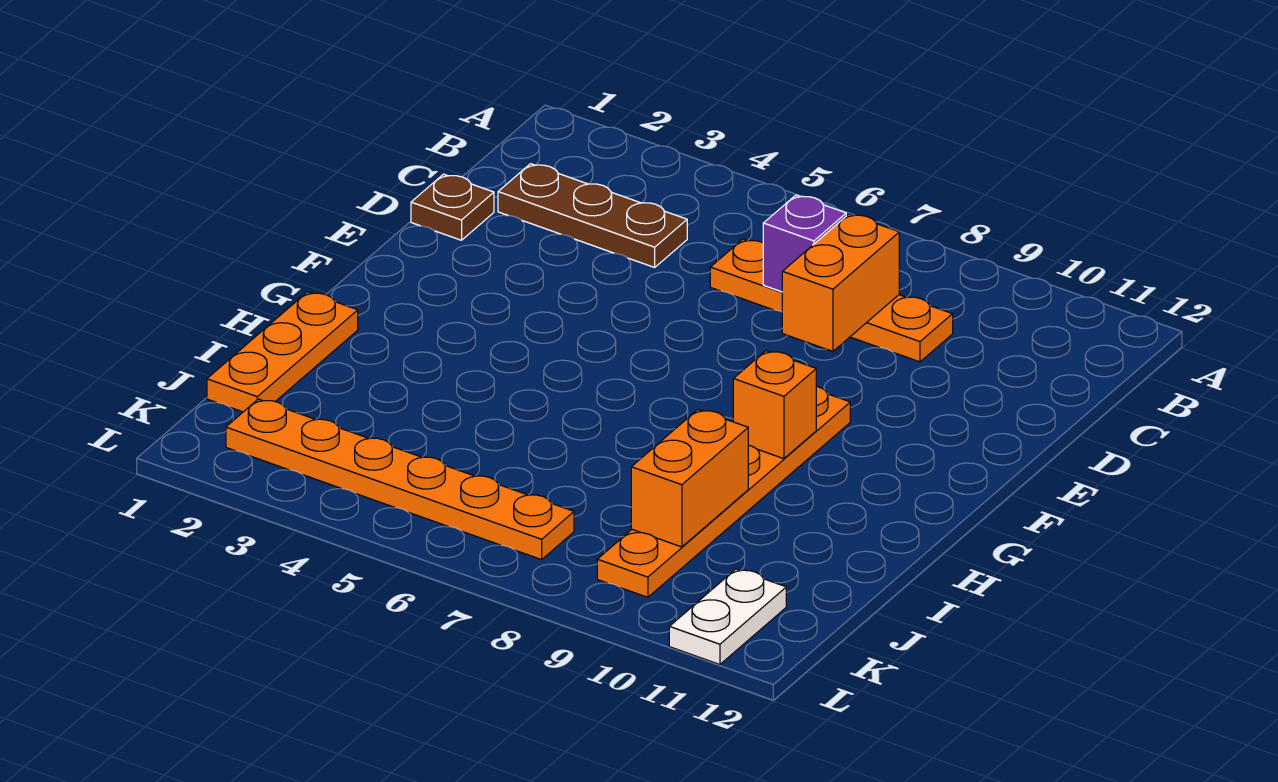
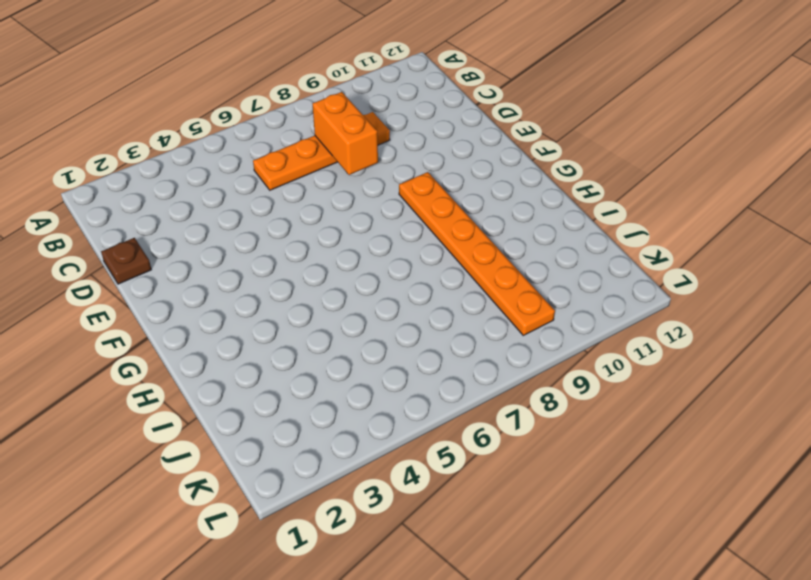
none -> brown 1x3 plate [498,164,687,267]
none -> orange 1x3 plate [207,292,358,412]

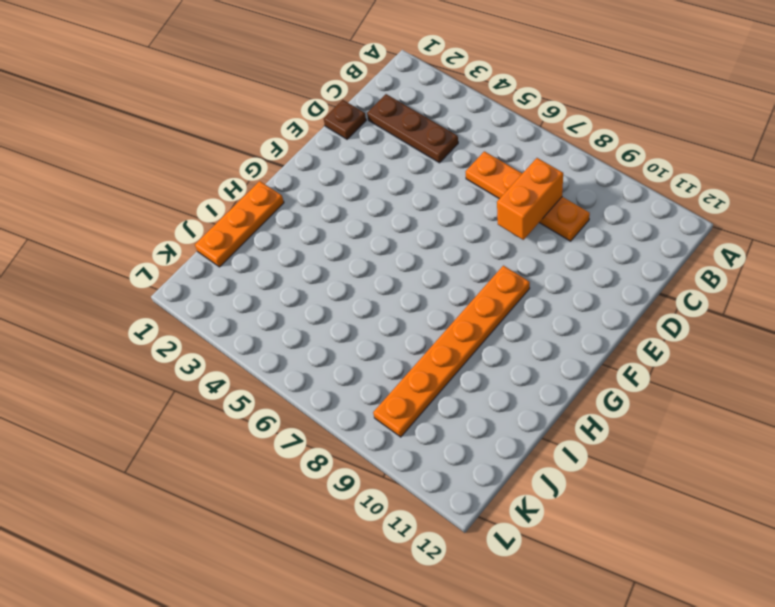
none -> orange 1x6 plate [226,399,574,560]
none -> white 1x2 plate [669,569,786,665]

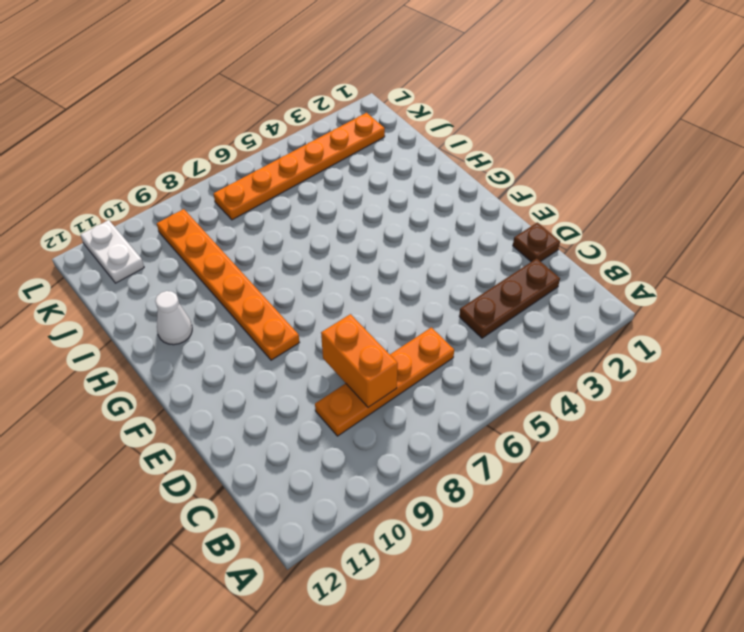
white 1x1 cone [155,291,192,345] -> none
none -> orange 1x3 plate [207,292,358,412]
none -> purple 1x1 brick [763,195,846,292]

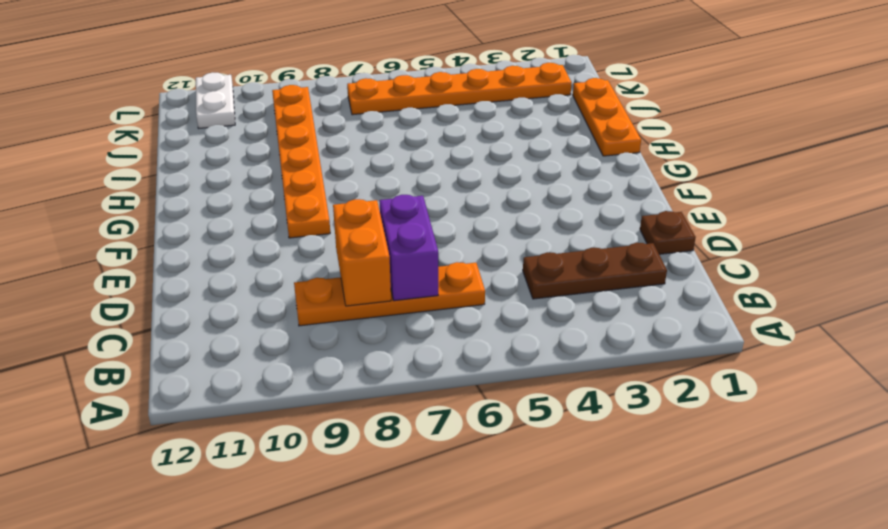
purple 1x2 brick [379,195,438,301] -> purple 1x1 brick [763,195,846,292]
none -> orange 1x1 brick [733,351,816,459]
none -> orange 1x2 brick [631,410,748,547]

